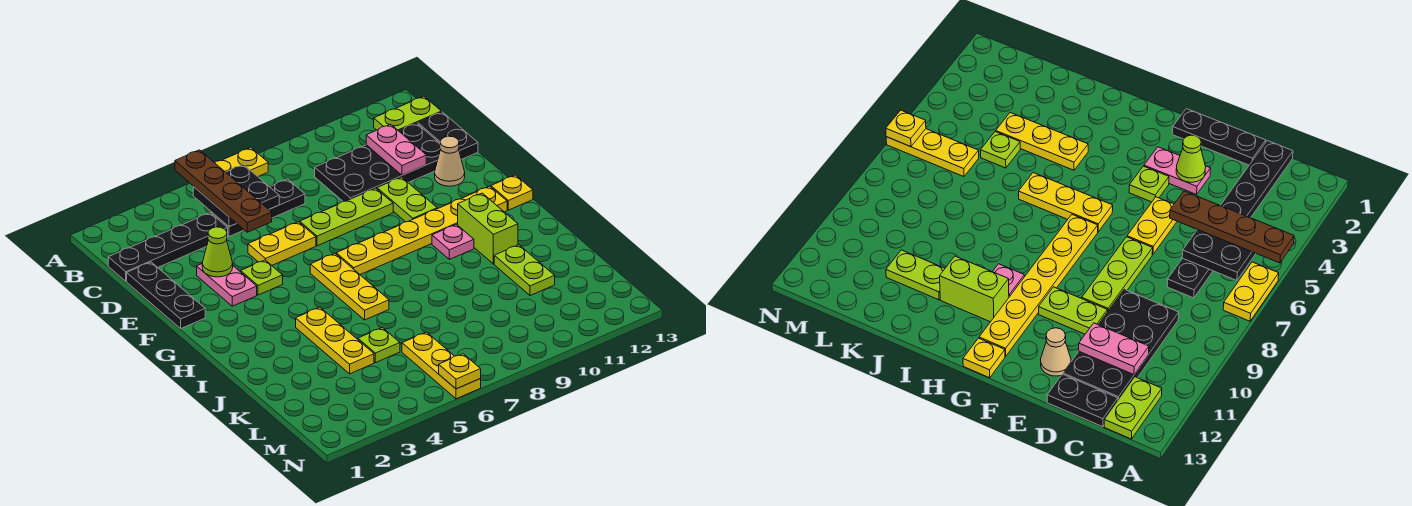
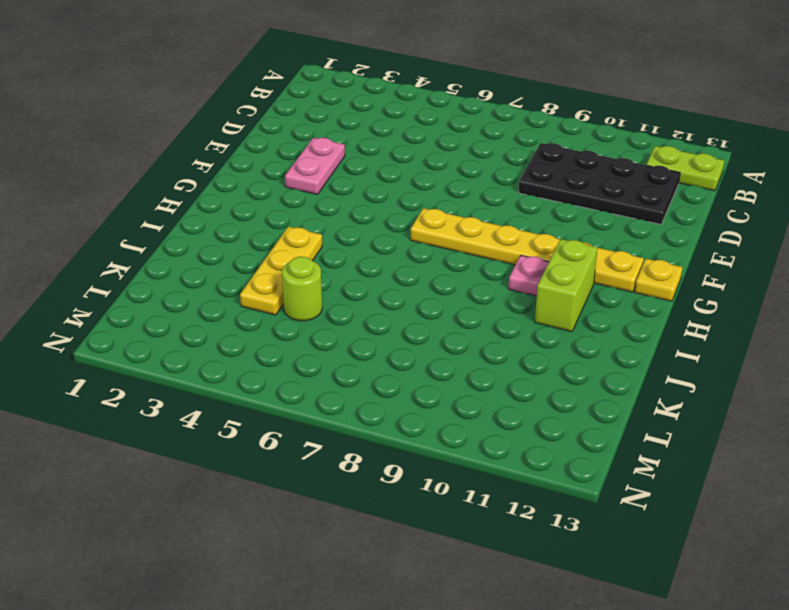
lime 1x1 round brick [282,257,322,321] -> lime 1x1 plate [358,328,400,363]
none -> yellow 1x2 plate [215,148,268,177]
none -> black 1x4 plate [108,213,228,281]
none -> black 1x3 plate [211,179,305,237]

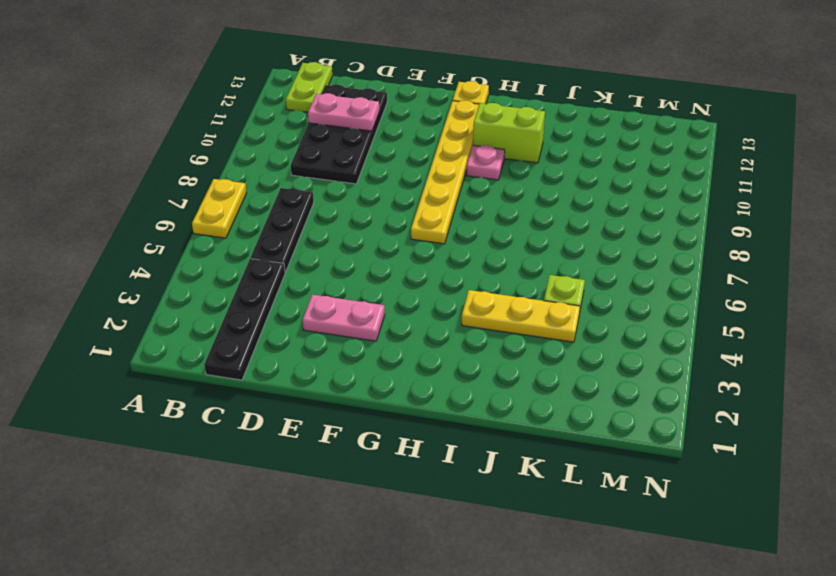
none -> black 1x2 plate [418,112,478,160]
none -> black 1x3 plate [127,262,205,328]
none -> yellow 1x2 plate [248,222,316,265]

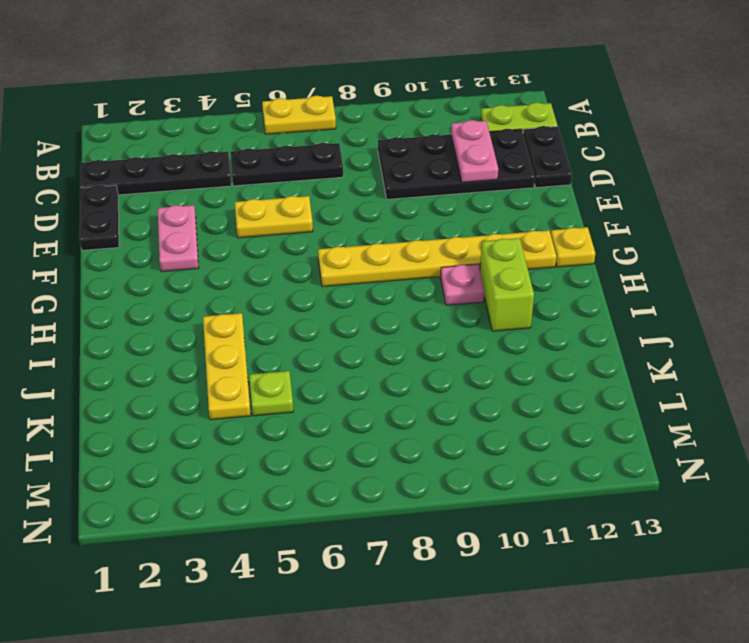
black 1x2 plate [80,185,119,250] -> black 1x3 plate [127,262,205,328]
none -> lime 1x3 plate [300,188,393,246]
none -> lime 1x2 plate [377,177,437,222]
none -> tan 1x1 cone [435,136,465,186]

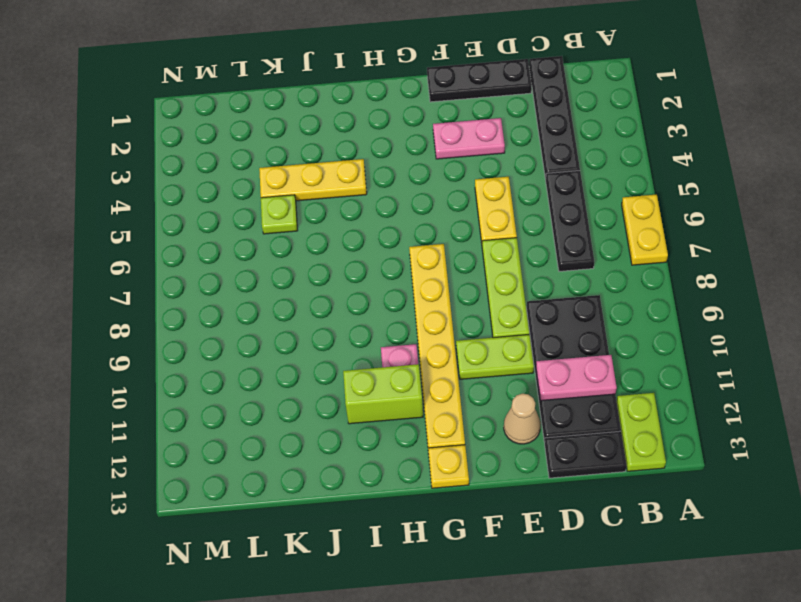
none -> lime 1x1 plate [241,260,283,295]
none -> yellow 1x3 plate [310,253,389,320]
none -> lime 1x2 plate [494,245,555,296]

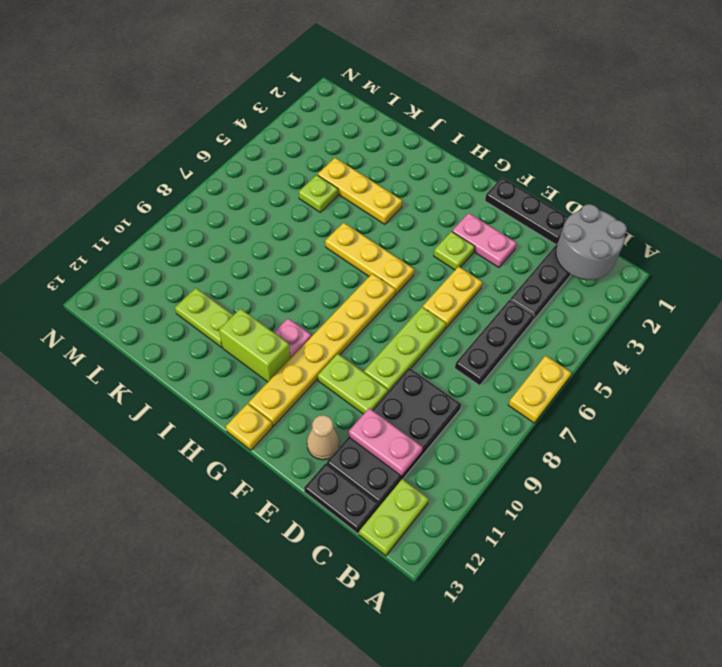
grey 2x2 round brick [556,204,627,280] -> none
none -> yellow 1x3 plate [402,332,481,399]
none -> black 2x2 plate [193,165,279,227]
none -> lime 1x1 cone [202,227,233,277]

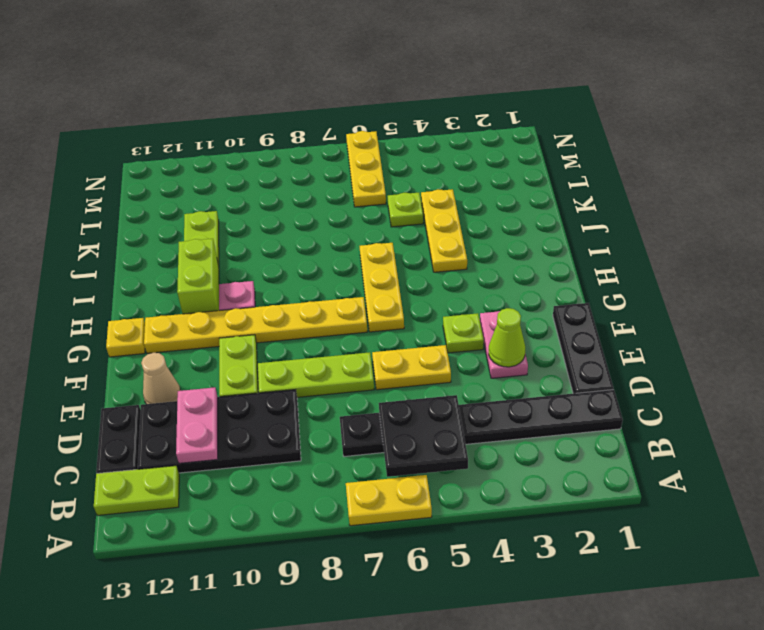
none -> yellow 1x1 plate [439,354,481,389]
none -> brown 1x4 plate [175,150,272,232]

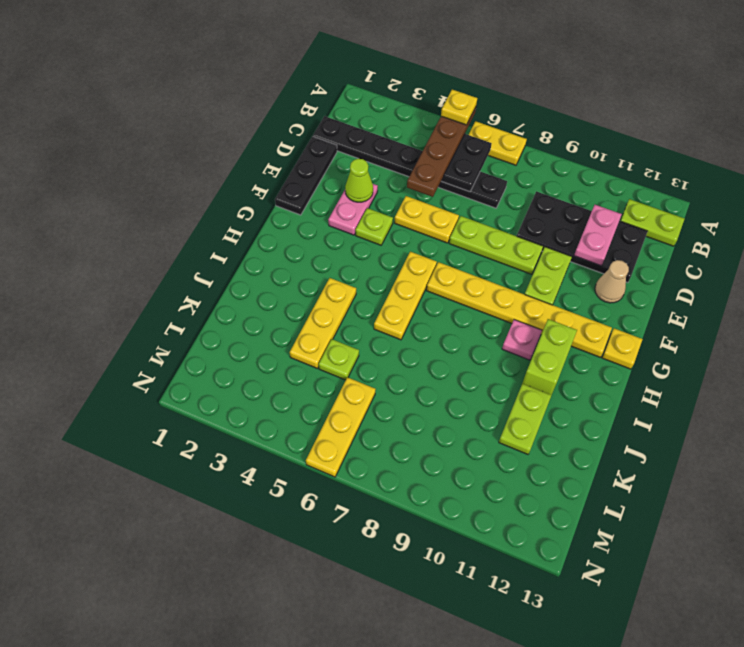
yellow 1x1 plate [441,89,477,125] -> yellow 1x1 plate moved to [439,354,481,389]
none -> black 1x2 plate [418,112,478,160]

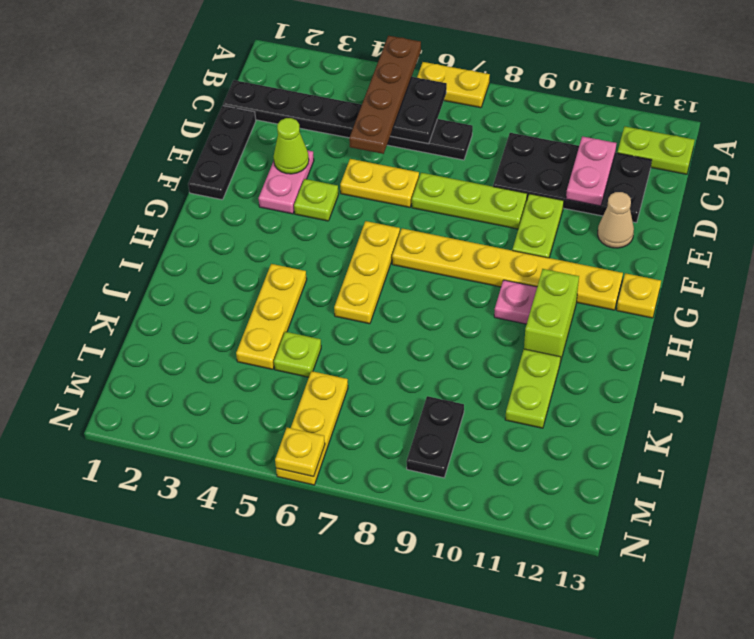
black 1x2 plate [406,396,464,478] -> black 1x2 plate moved to [418,112,478,160]

